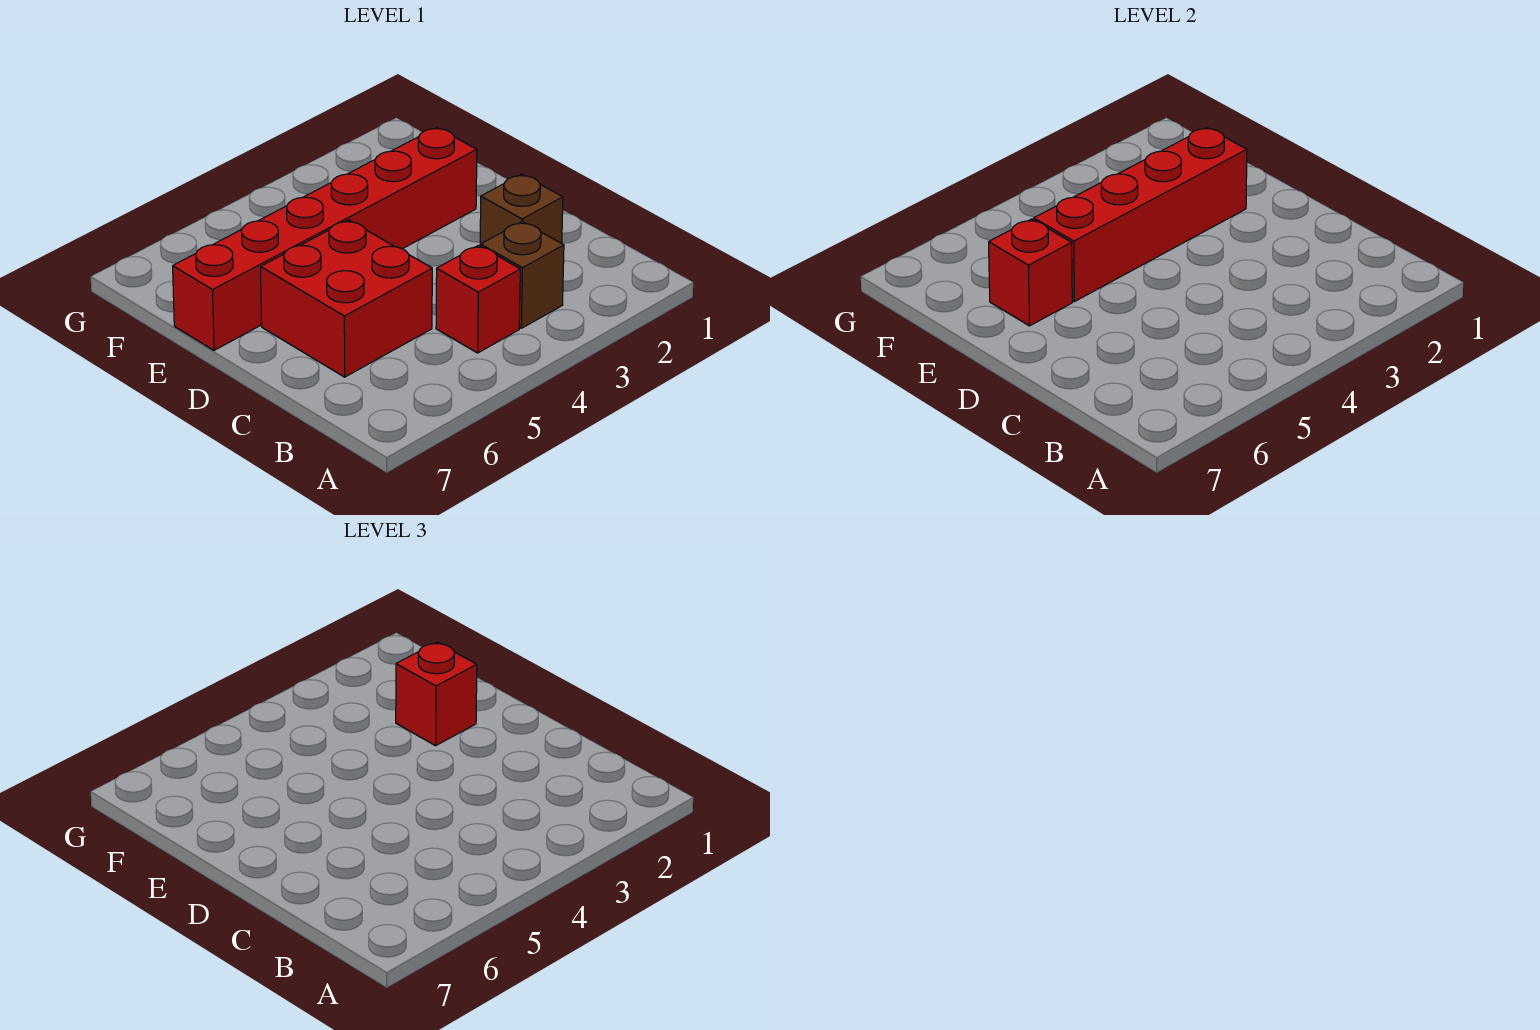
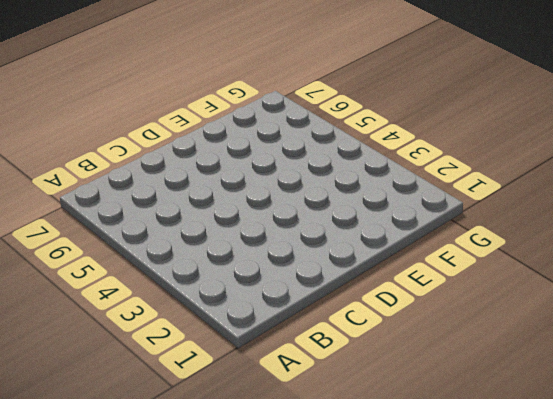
none -> brown 1x1 brick [481,222,564,328]
none -> red 1x1 brick [436,245,520,353]

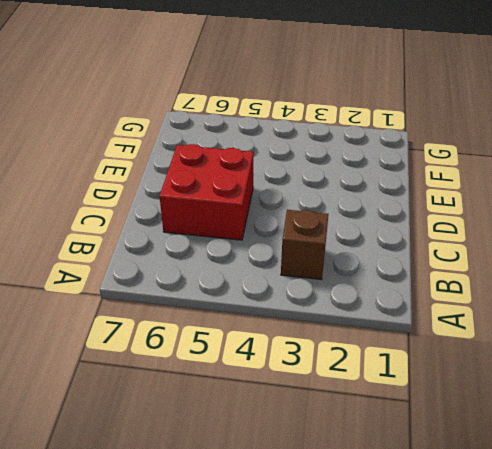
none -> red 1x1 brick [436,245,520,353]
none -> brown 1x1 brick [480,174,563,246]

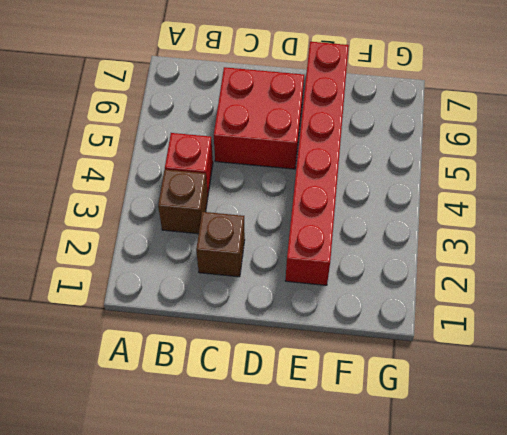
none -> red 1x4 brick [1034,127,1247,302]
none -> red 1x1 brick [989,219,1072,326]

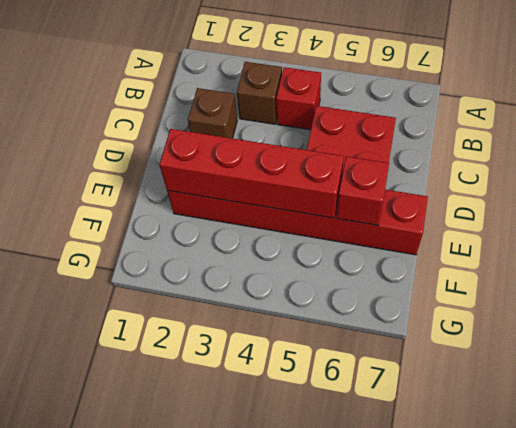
none -> red 1x1 brick [396,642,477,746]

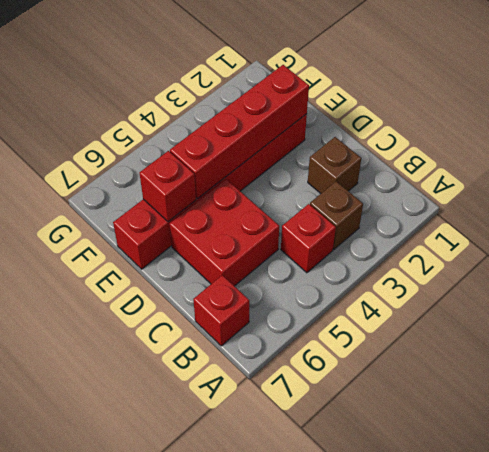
red 1x1 brick [193,275,249,346] -> red 1x1 brick moved to [396,642,477,746]

